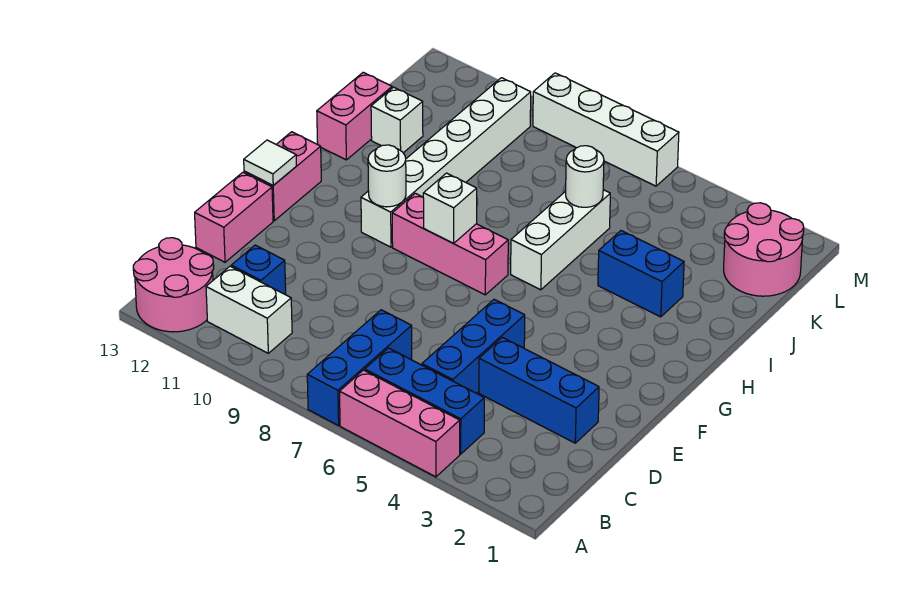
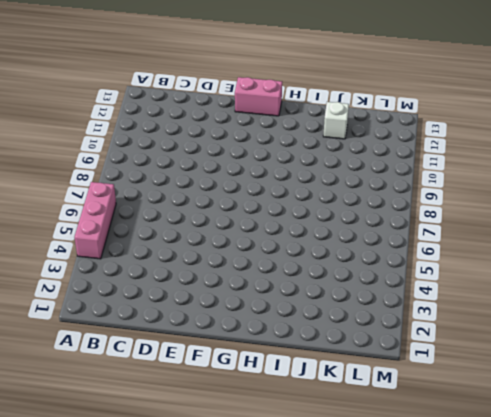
none -> blue 1x3 brick [307,310,412,425]
none -> pink 2x2 round brick [133,238,214,332]
none -> blue 1x3 brick [365,348,484,454]

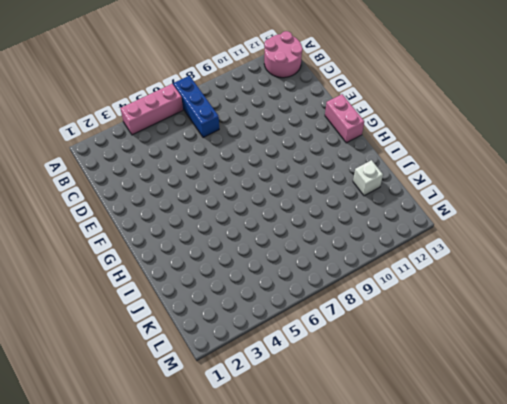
none -> blue 1x3 brick [365,348,484,454]
none -> white 1x2 brick [206,266,292,353]
none -> blue 1x3 brick [422,299,525,393]

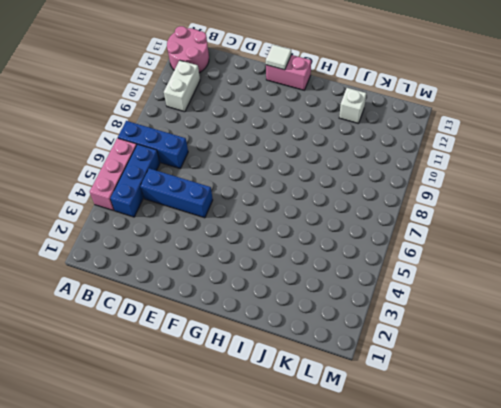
none -> blue 1x1 brick [231,245,286,295]
none -> blue 1x3 brick [479,337,599,443]
none -> pink 1x2 brick [195,172,273,262]

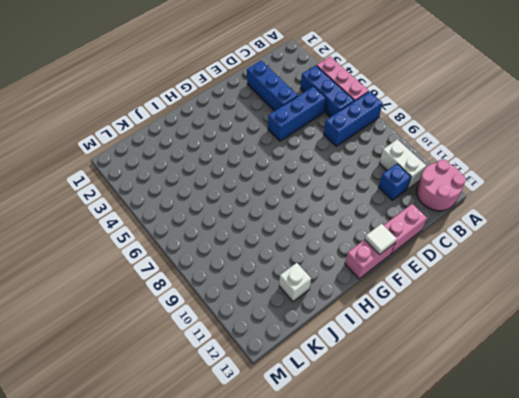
none -> pink 1x3 brick [392,193,508,295]
none -> white 1x6 brick [361,78,531,247]
none -> white 1x3 brick [511,190,610,290]

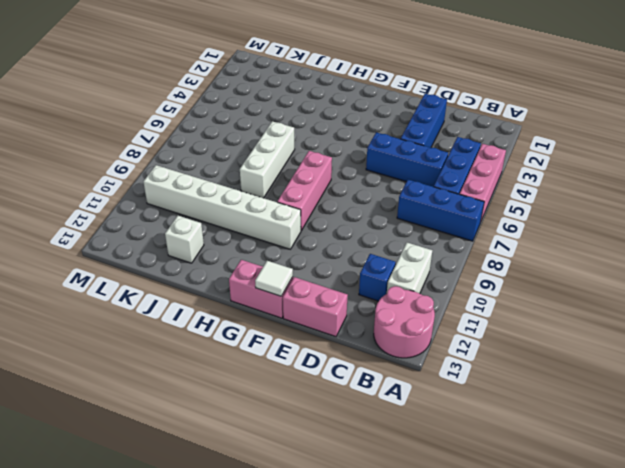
white 1x3 brick [240,121,295,198] -> white 1x3 brick turned to [511,190,610,290]
none -> blue 1x2 brick [598,231,684,317]
none -> pink 1x2 brick [317,72,392,160]
none -> pink 2x2 round brick [724,203,804,296]

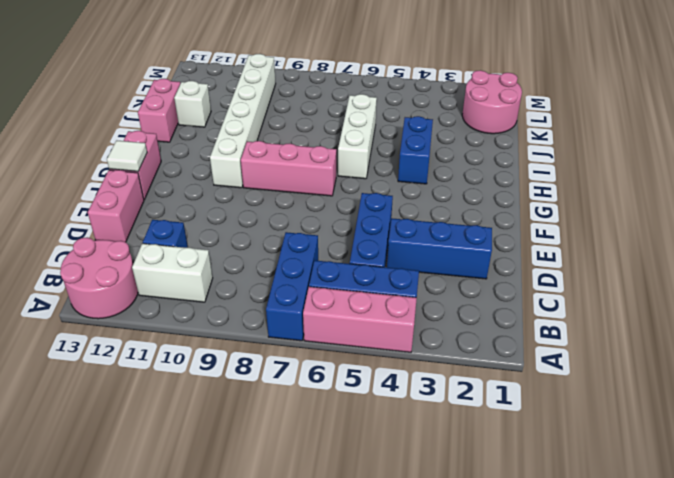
blue 1x2 brick [398,116,433,184] -> blue 1x2 brick turned to [598,231,684,317]
none -> white 1x4 brick [533,73,679,186]
none -> white 1x1 brick [423,173,477,243]
none -> white 1x1 round brick [368,145,406,207]

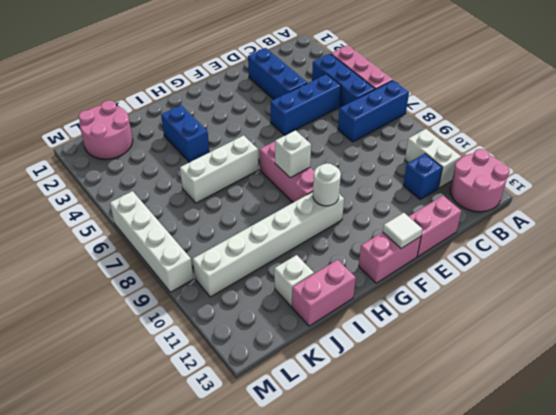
none -> white 1x1 round brick [566,146,604,207]

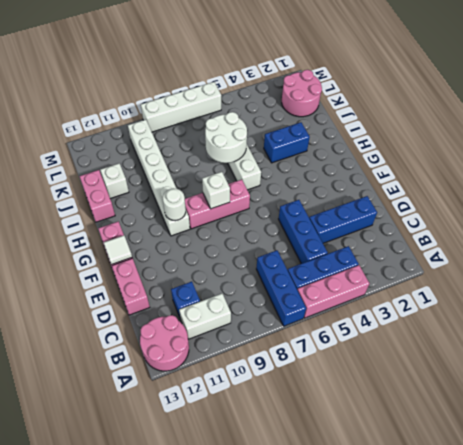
white 2x2 round brick [205,112,247,163] -> white 1x1 round brick [566,146,604,207]

